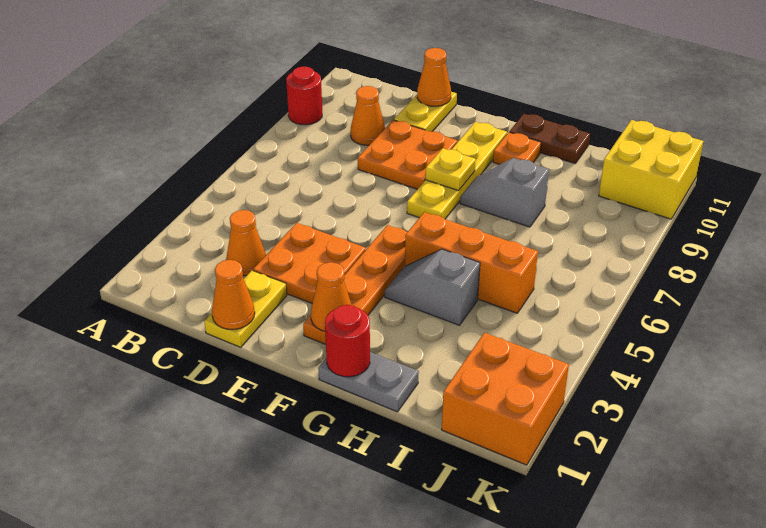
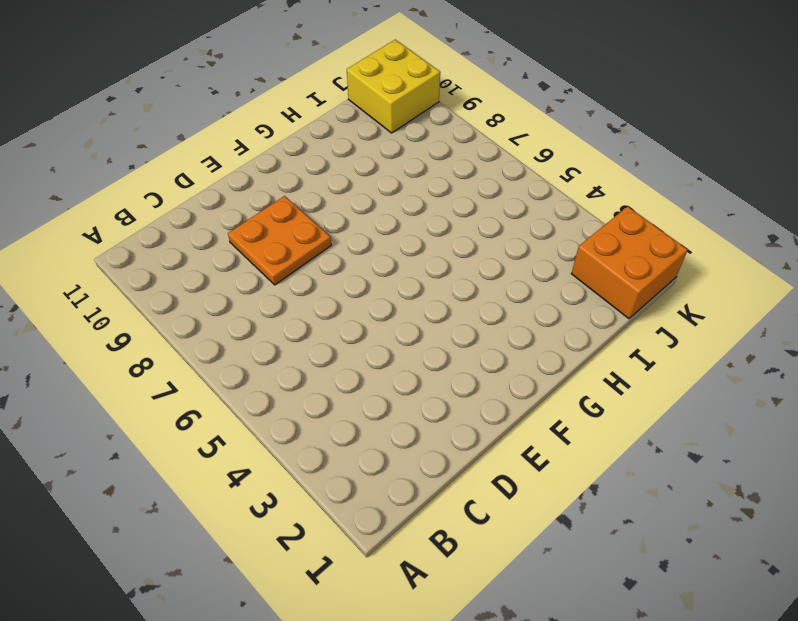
none -> red 1x1 round brick [286,66,322,125]
none -> orange 1x1 cone [226,210,266,276]
none -> orange 1x1 cone [351,86,385,145]

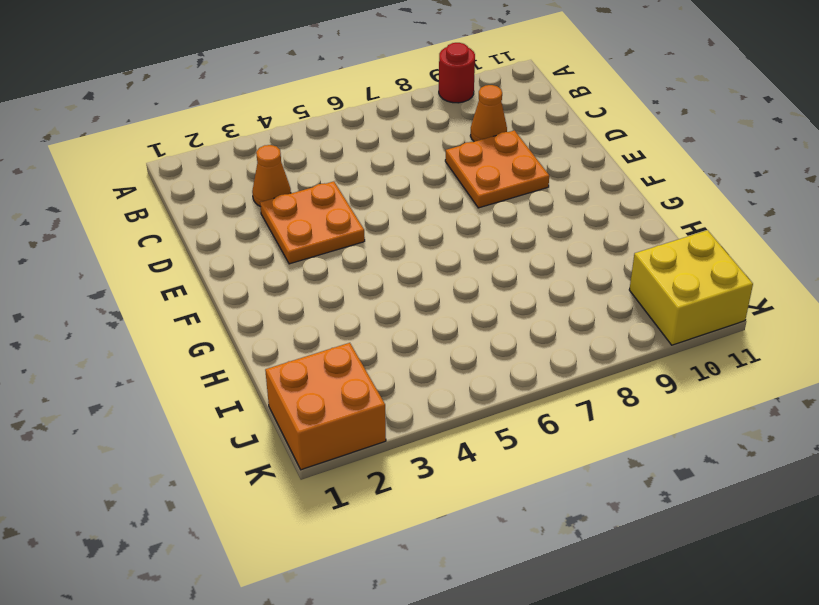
none -> yellow 1x2 plate [204,271,287,347]
none -> yellow 1x2 plate [394,92,457,132]
none -> orange 1x4 plate [303,225,407,344]

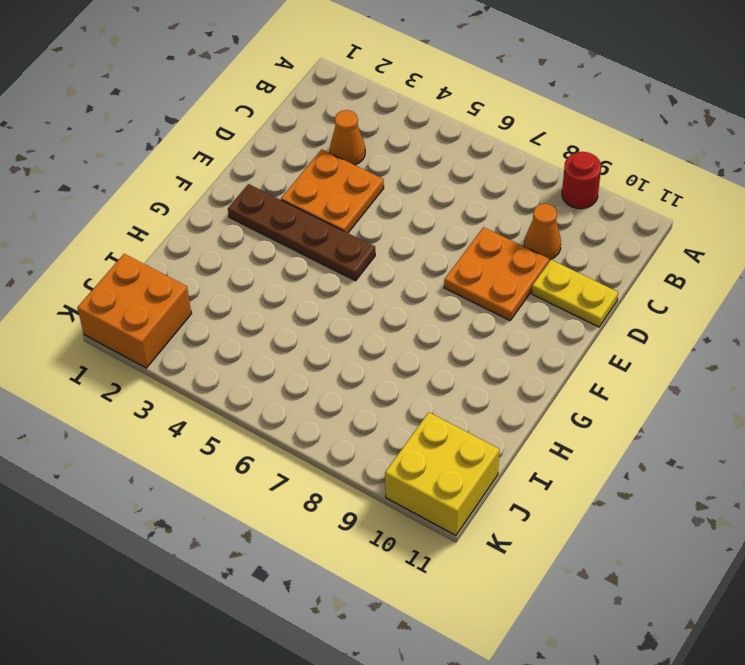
brown 1x4 plate [228,184,375,281] -> orange 1x4 plate [303,225,407,344]
none -> yellow 1x2 plate [204,271,287,347]
none -> yellow 1x4 plate [407,122,507,219]
none -> grey 1x2 plate [318,352,419,412]

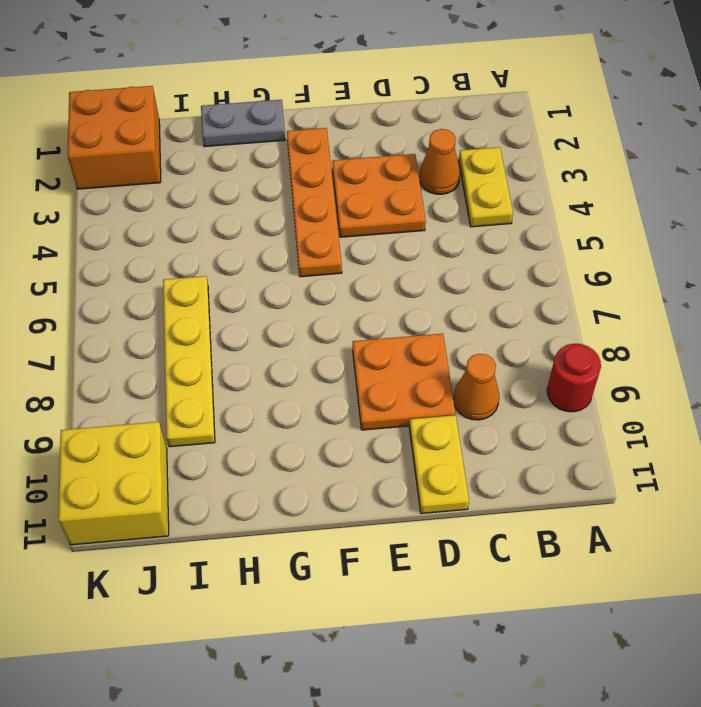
yellow 1x2 plate [459,147,513,227] -> yellow 1x2 plate moved to [204,271,287,347]
yellow 1x4 plate [163,276,215,447] -> yellow 1x4 plate moved to [407,122,507,219]
none -> grey 1x2 slope [385,249,480,325]
none -> orange 1x3 brick [405,212,538,313]
none -> grey 1x2 slope [460,158,549,227]

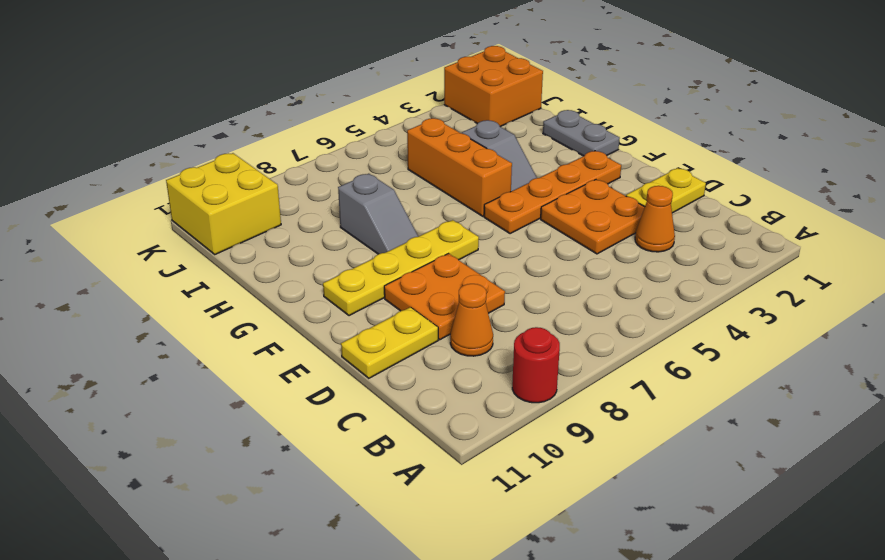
none -> orange 1x1 plate [493,132,541,164]
none -> brown 1x2 plate [509,114,590,164]
none -> orange 1x1 cone [212,260,255,329]

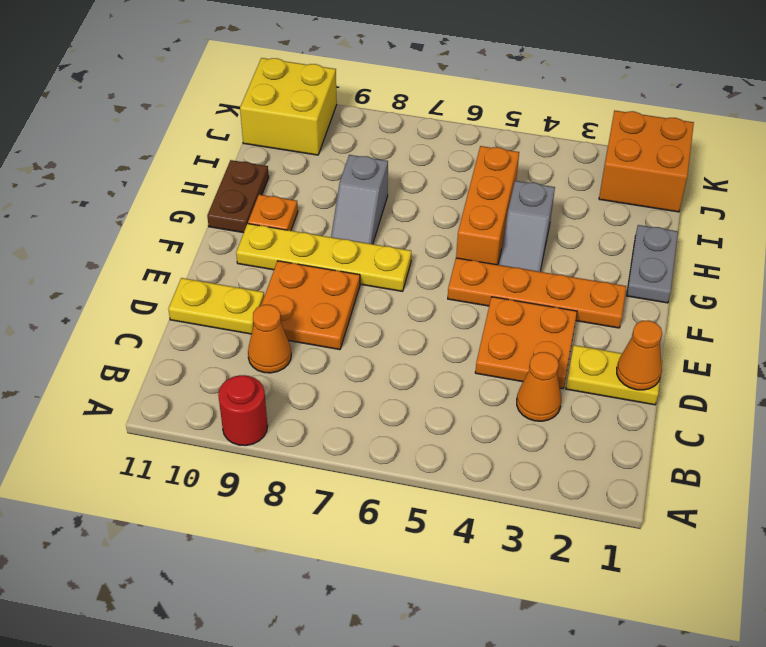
none -> orange 1x1 cone [417,48,451,106]
none -> orange 1x1 cone [311,262,351,331]
none -> yellow 1x1 plate [425,148,476,191]

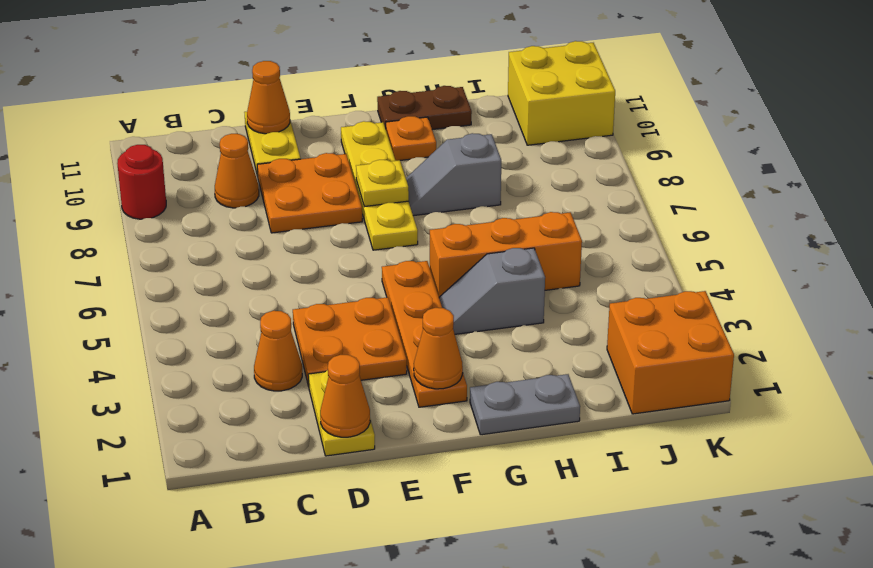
none -> red 1x1 round brick [325,305,370,377]

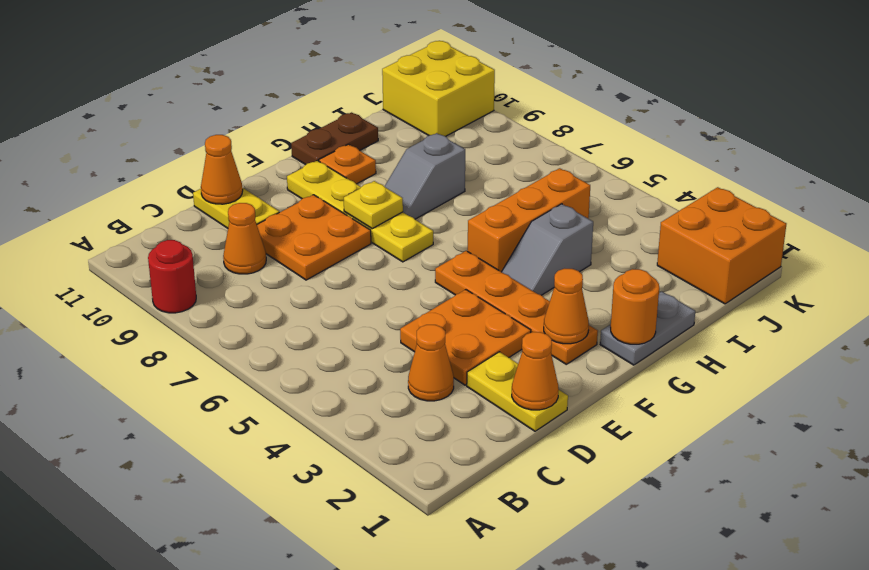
orange 1x1 round brick [611,269,659,344] -> red 1x1 round brick [325,305,370,377]

